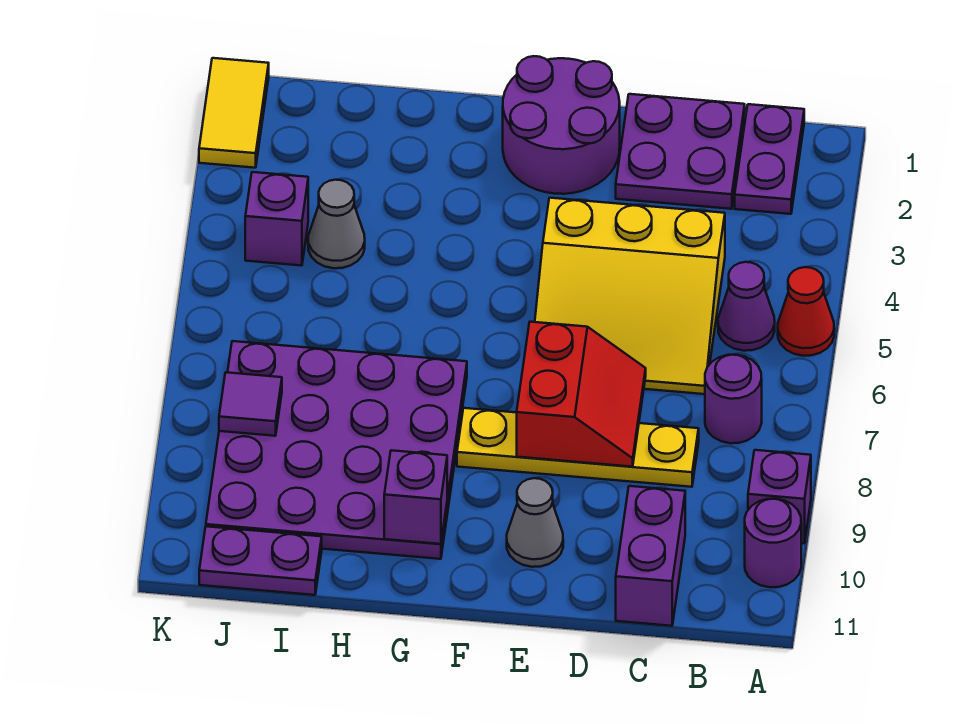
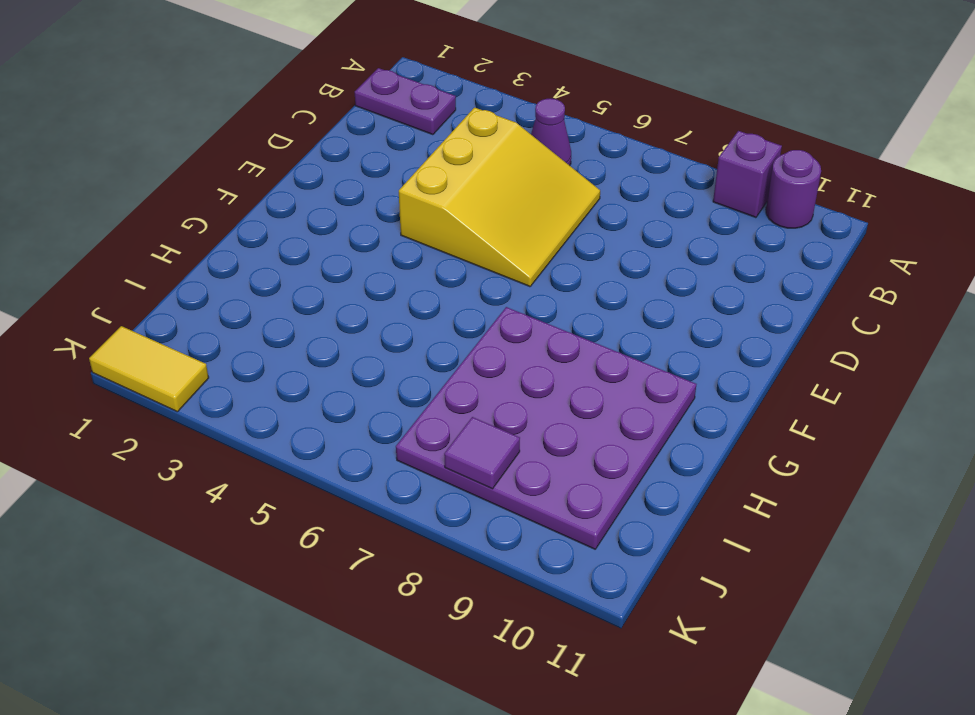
none -> red 1x1 cone [778,267,834,356]
none -> purple 1x1 round brick [705,355,762,443]
none -> purple 2x2 plate [616,94,745,209]

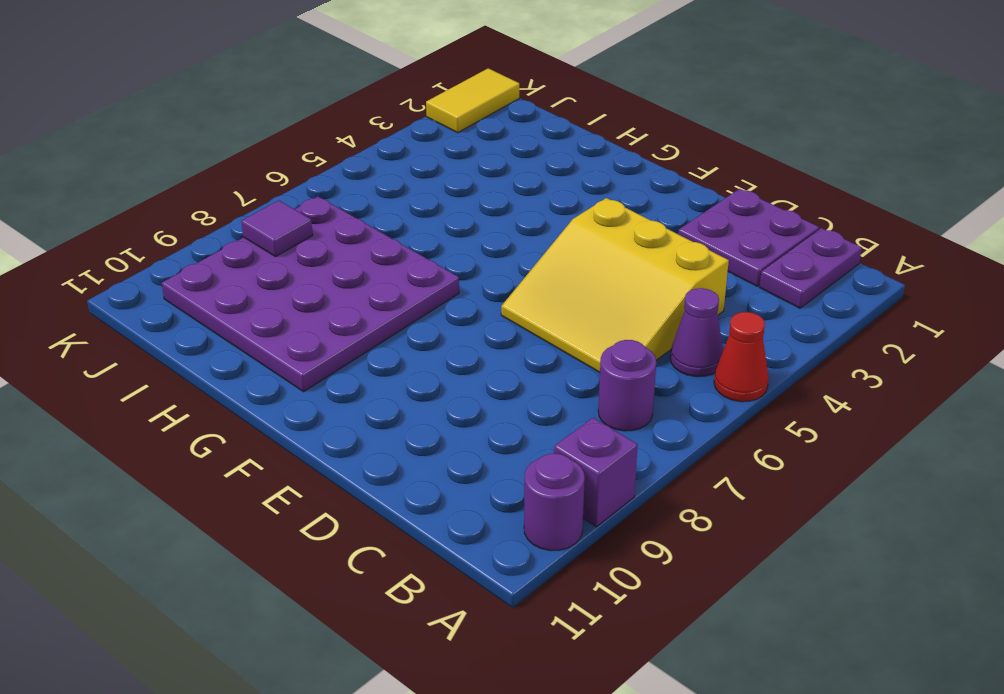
none -> yellow 1x4 plate [457,408,699,487]
none -> purple 1x2 brick [616,486,685,626]
none -> purple 2x2 round brick [503,56,620,194]

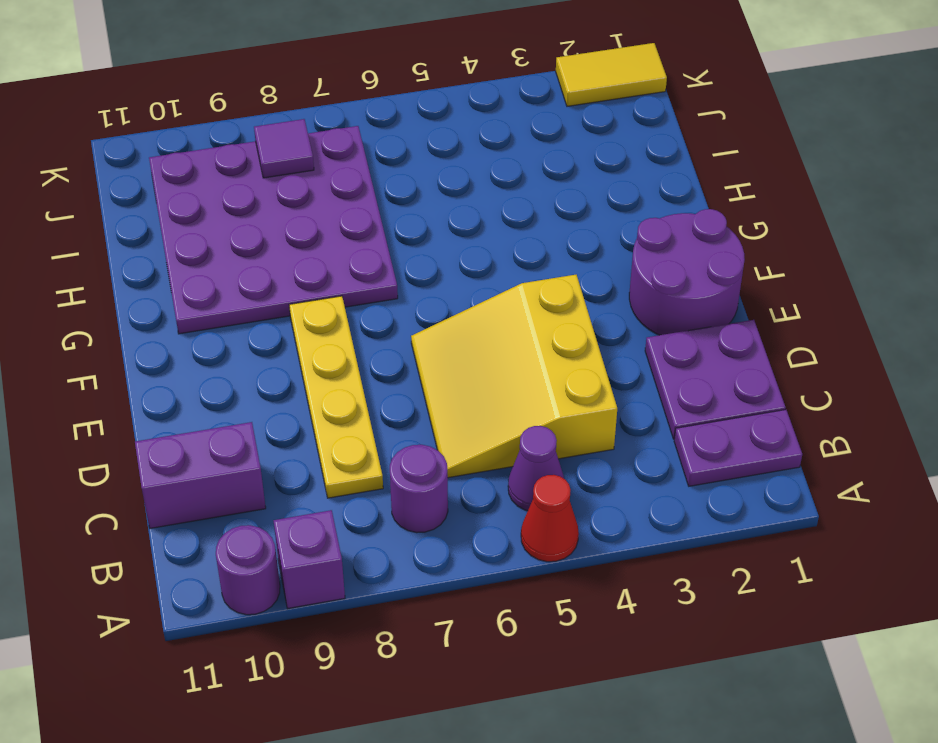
none -> grey 1x1 cone [507,478,563,567]
none -> grey 1x1 cone [308,180,365,268]
none -> purple 1x2 plate [199,526,322,595]

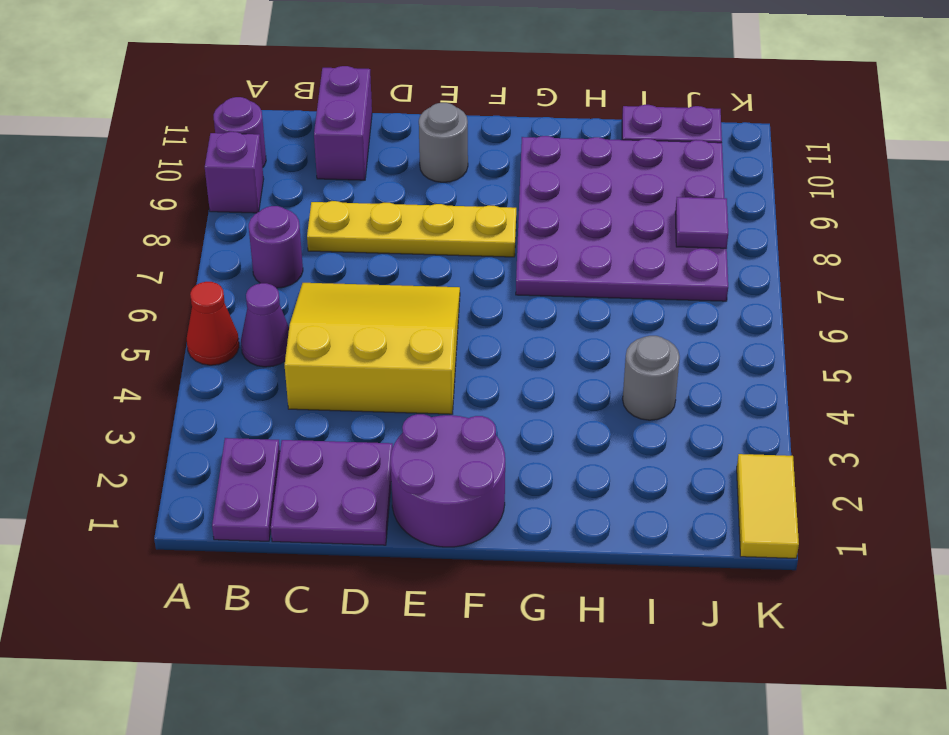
grey 1x1 round brick [419,103,468,182] -> grey 1x1 cone [507,478,563,567]
grey 1x1 round brick [623,336,680,420] -> grey 1x1 cone [308,180,365,268]
none -> purple 1x1 brick [245,172,308,266]
none -> red 2x2 slope [517,322,646,467]
none -> purple 1x1 brick [384,450,447,544]

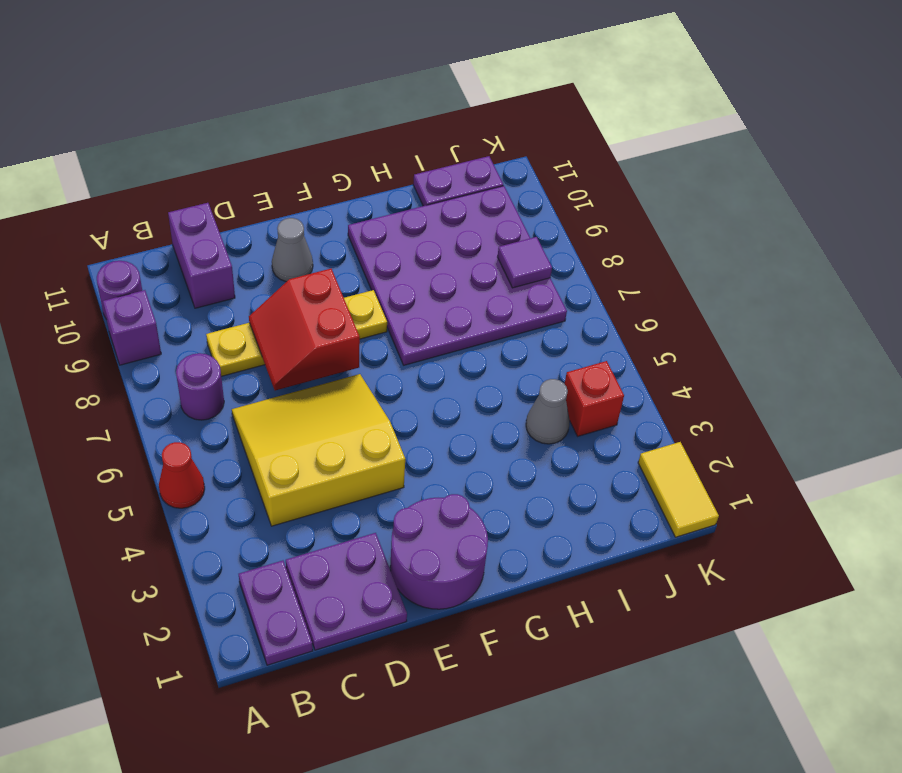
red 1x1 brick [564,361,624,436] -> purple 1x1 brick [245,172,308,266]
none -> purple 1x1 cone [718,262,775,351]
none -> purple 1x1 brick [384,450,447,544]

